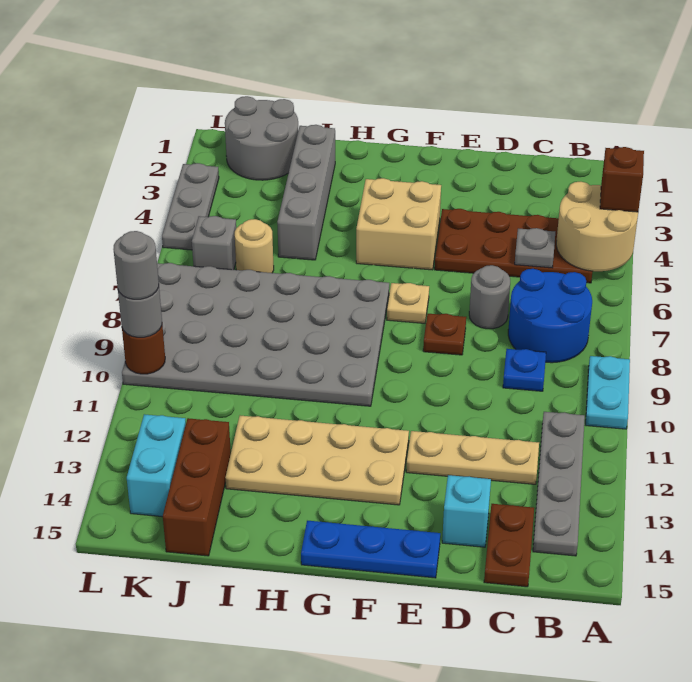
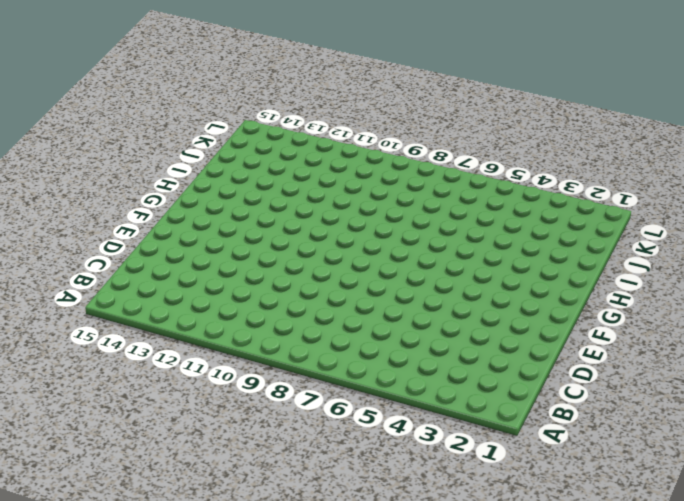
none -> cyan 1x2 plate [586,356,630,429]
none -> brown 2x4 plate [435,209,592,283]
none -> blue 2x2 round brick [508,269,592,363]

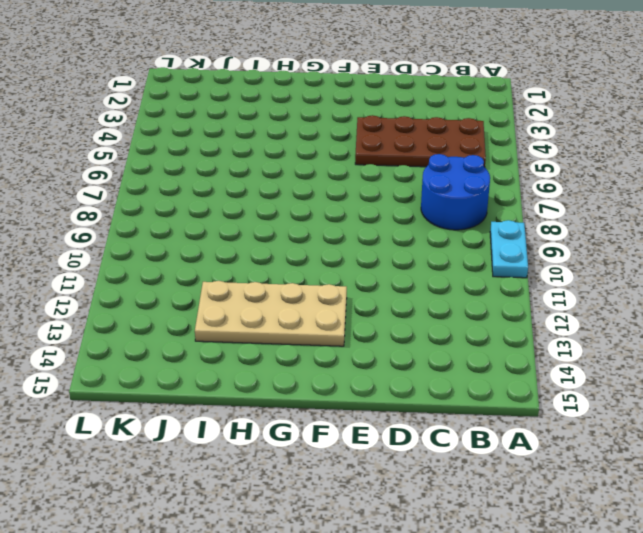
none -> grey 1x4 plate [533,412,585,556]
none -> blue 1x1 plate [503,349,546,391]
none -> tan 1x3 plate [406,431,539,484]

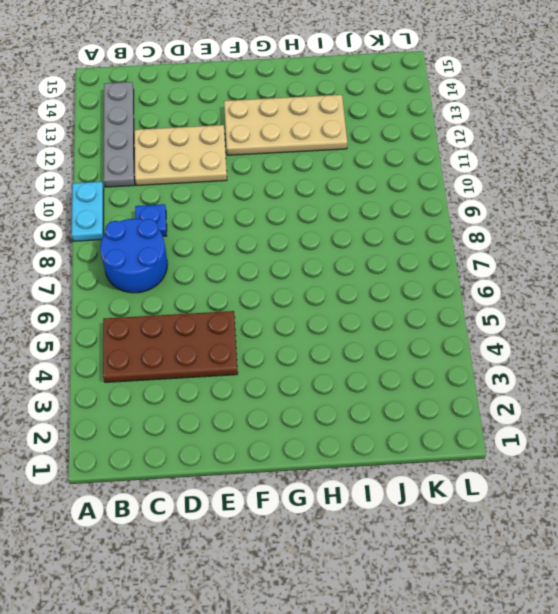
tan 2x3 plate [134,125,227,186] -> tan 1x3 plate [406,431,539,484]
none -> brown 1x2 plate [484,504,534,587]
none -> grey 1x1 round brick [469,265,510,329]
none -> cyan 1x1 brick [442,475,491,547]

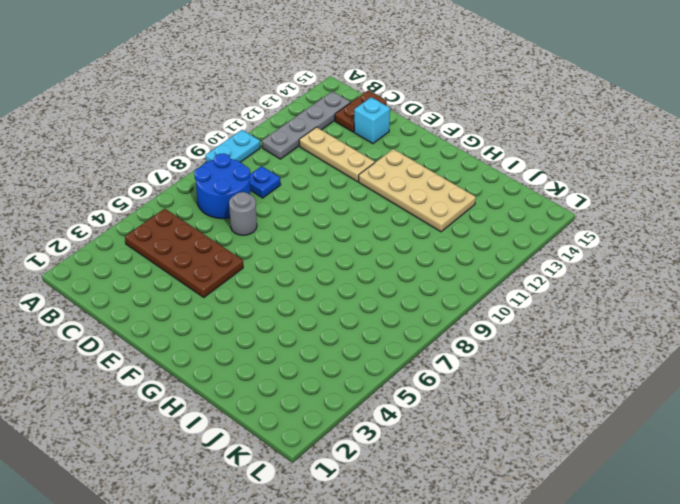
none -> brown 1x1 plate [423,314,466,355]
none -> blue 1x3 plate [301,521,440,578]
none -> tan 2x2 brick [356,178,441,270]

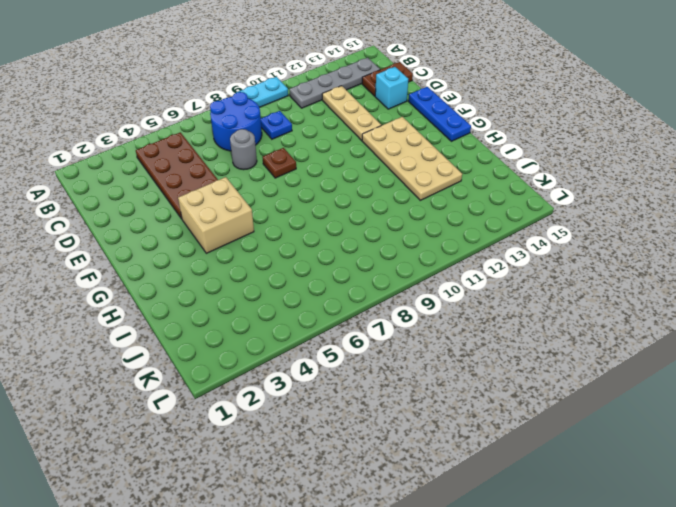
none -> tan 1x1 plate [387,283,429,323]
none -> grey 4x6 plate [122,263,389,406]
none -> grey 1x4 brick [277,125,335,260]

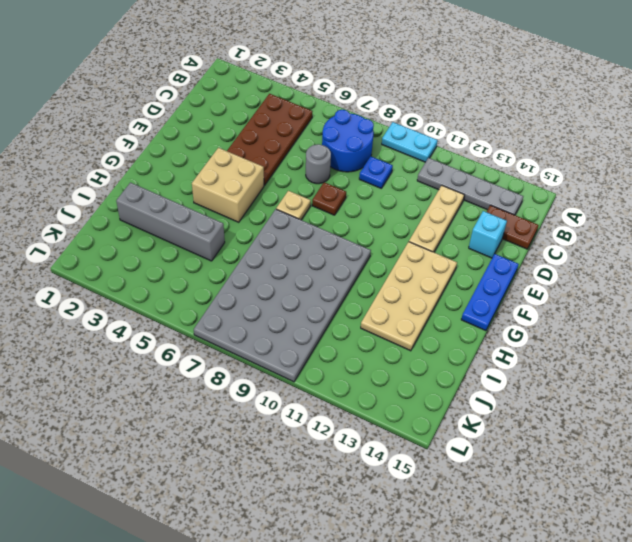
none -> grey 2x2 round brick [225,96,298,180]
none -> tan 1x1 round brick [235,219,274,273]
none -> brown 1x3 brick [163,418,231,556]

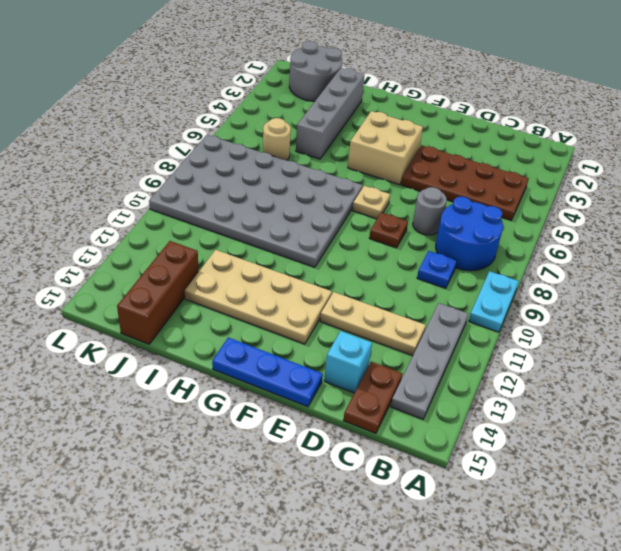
none -> grey 1x1 brick [192,216,236,270]
none -> cyan 1x2 brick [127,414,186,517]
none -> grey 1x3 plate [162,163,219,250]

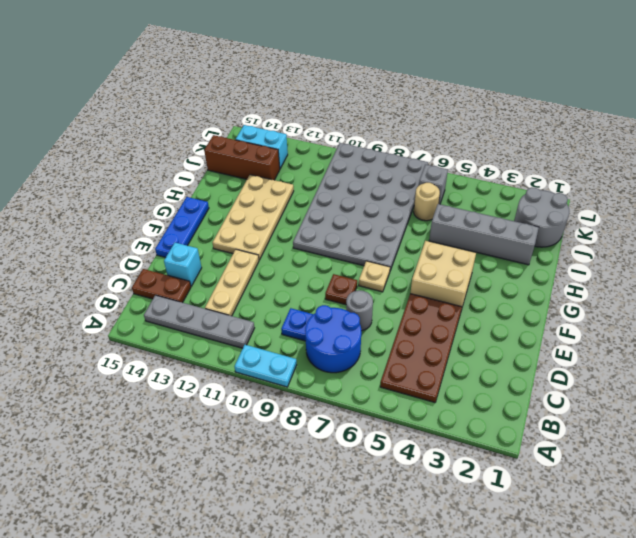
none -> grey 1x3 plate [162,163,219,250]
none -> tan 2x2 round brick [556,181,638,271]
none -> grey 1x1 plate [515,228,555,268]

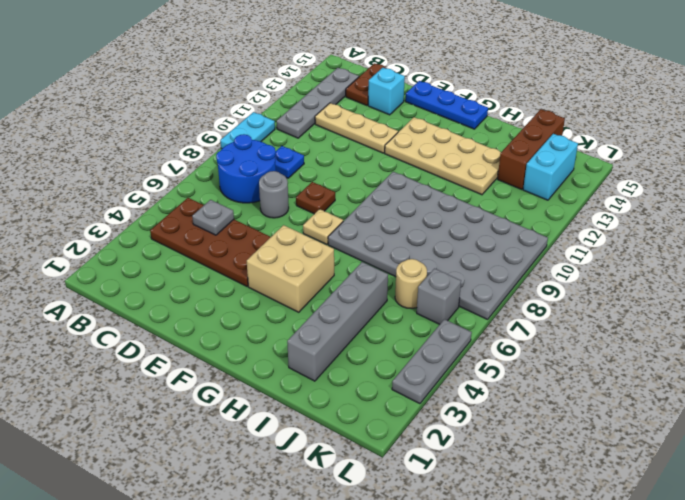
none -> grey 2x2 round brick [225,96,298,180]
none -> tan 2x2 round brick [556,181,638,271]
none -> brown 1x1 round brick [122,326,165,374]

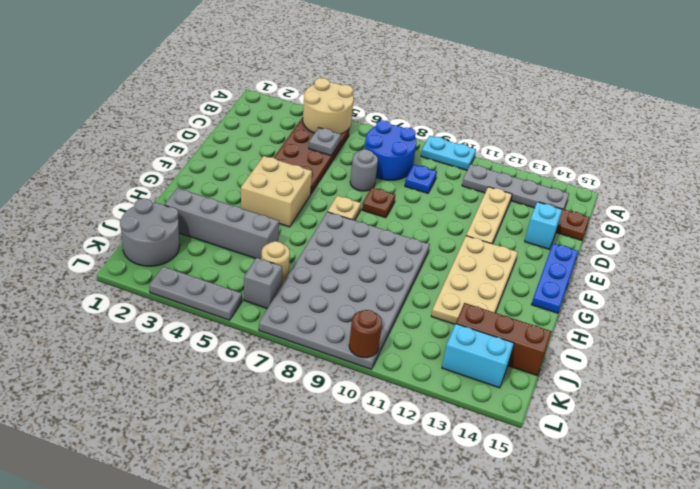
none -> brown 1x1 brick [600,147,644,212]
none -> grey 1x1 round brick [118,287,162,337]
none -> grey 1x1 round brick [113,231,159,299]

